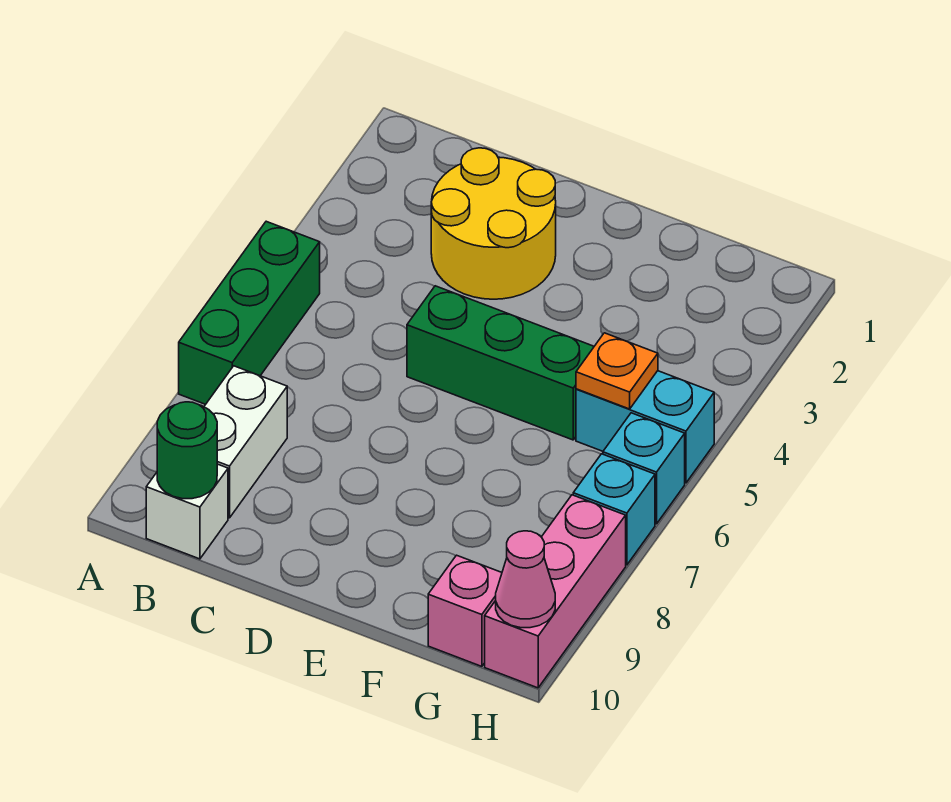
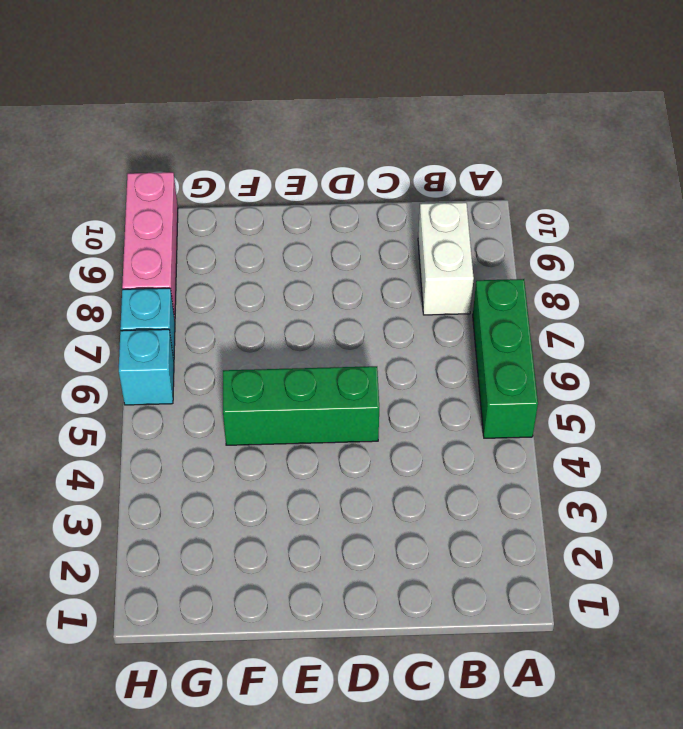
none -> white 1x1 brick [146,464,228,559]
none -> yellow 2x2 round brick [431,148,556,299]
none -> cyan 1x2 brick [576,371,714,483]

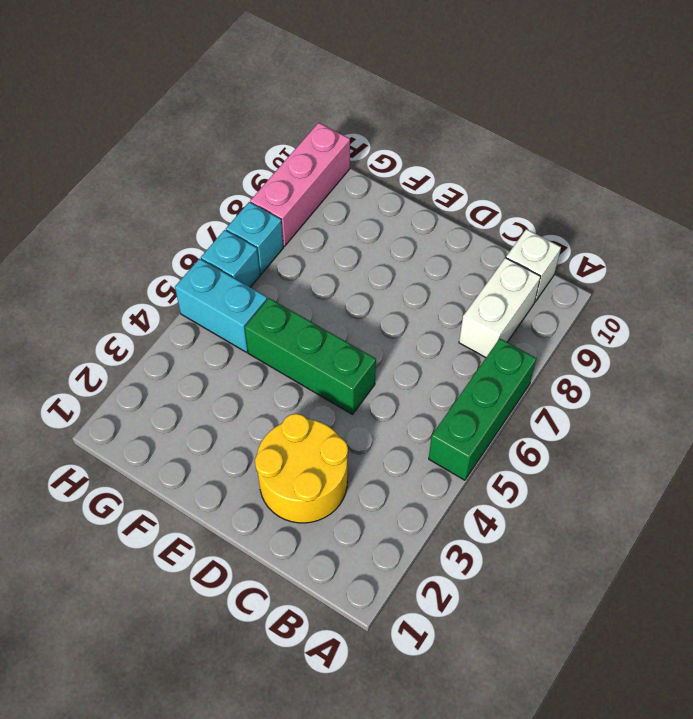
none -> pink 1x1 brick [428,555,502,666]
none -> green 1x1 round brick [157,402,217,499]
none -> orange 1x1 plate [576,333,658,409]

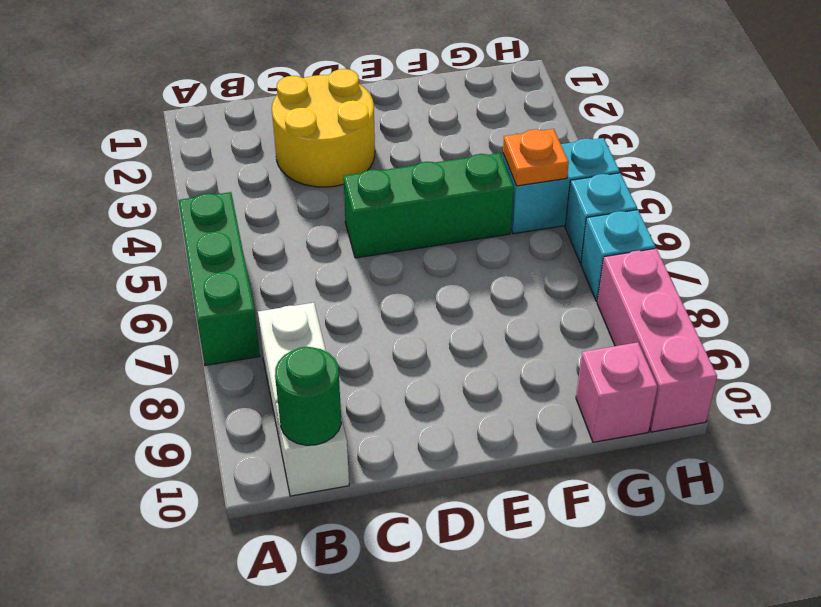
none -> pink 1x1 cone [496,531,555,628]

